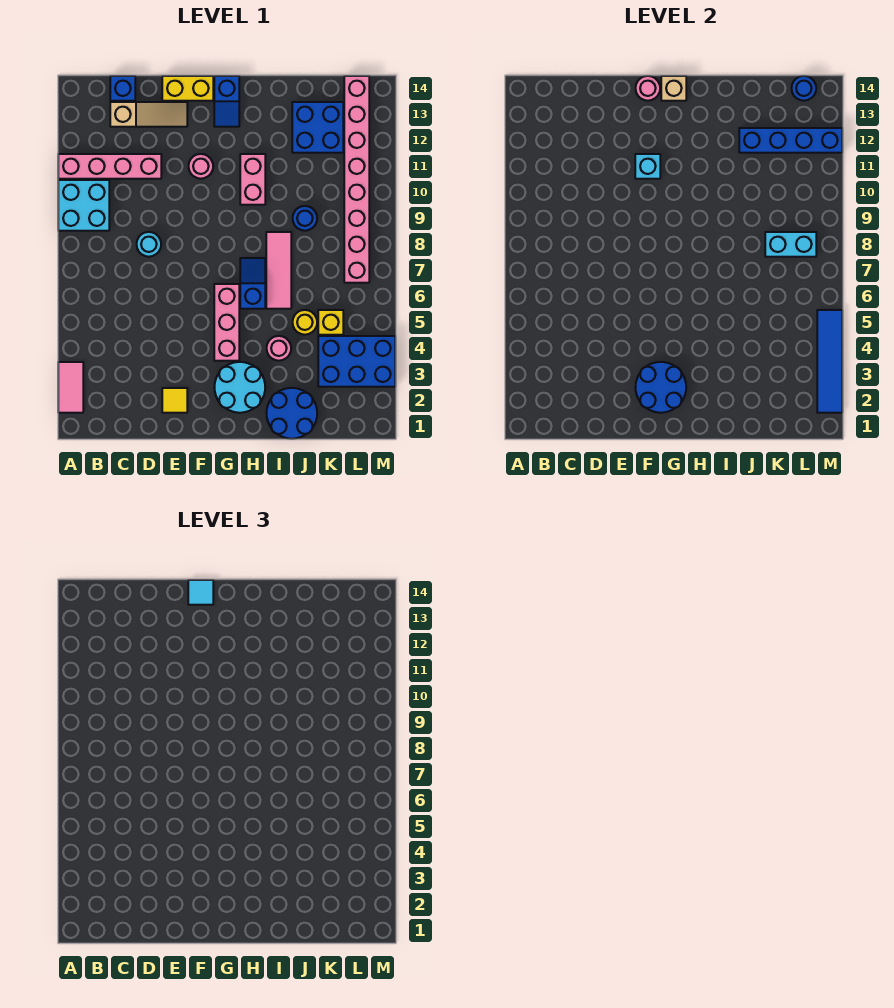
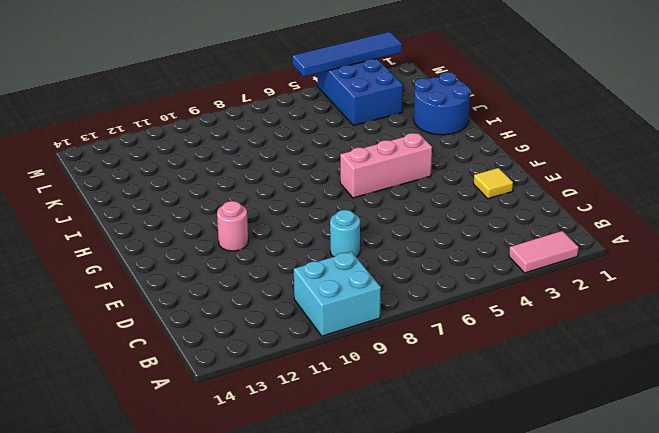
none -> pink 1x4 brick [58,154,161,179]
none -> tan 1x3 slope [110,102,187,127]
none -> blue 1x1 brick [110,76,135,101]
none -> yellow 1x2 brick [162,76,213,101]

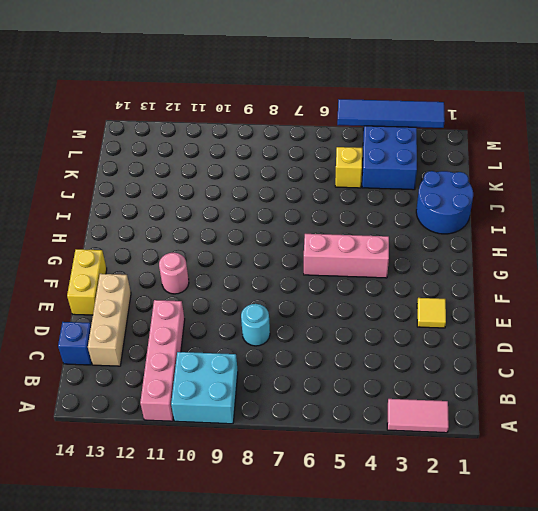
tan 1x3 brick [88,274,131,366] -> tan 1x3 slope [110,102,187,127]
none -> cyan 2x2 round brick [215,362,265,413]
none -> blue 1x2 slope [214,76,239,127]
none -> blue 1x2 slope [240,258,265,309]
none -> pink 1x2 brick [240,154,265,205]

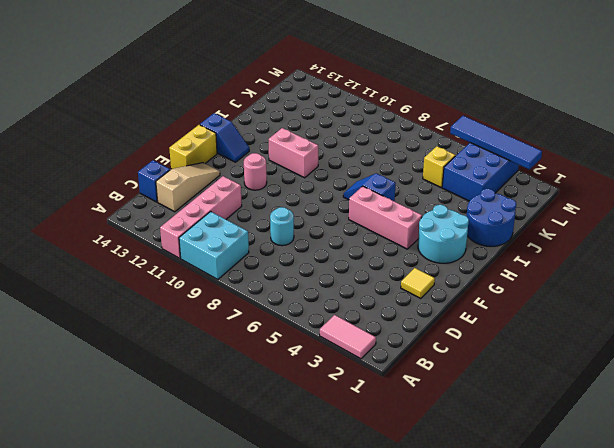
none -> pink 1x1 round brick [267,336,291,361]
none -> pink 1x3 tile [266,232,291,309]
none -> yellow 1x1 round brick [293,310,317,335]
none -> blue 1x1 round brick [293,206,317,231]

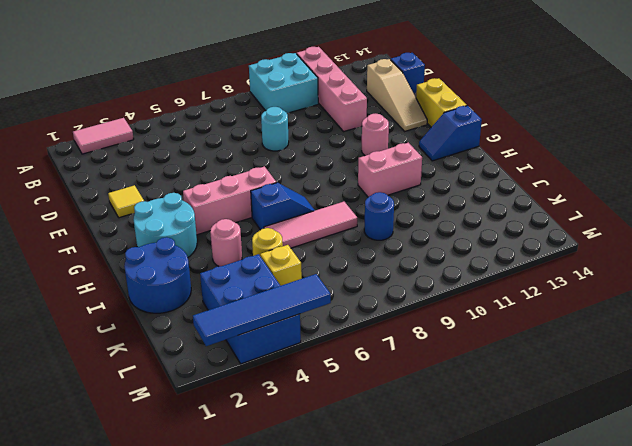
none -> blue 2x2 brick [292,102,343,153]
none -> pink 1x8 brick [344,76,369,283]
none -> blue 2x2 round brick [636,362,686,413]
none -> cyan 1x1 brick [635,154,660,179]

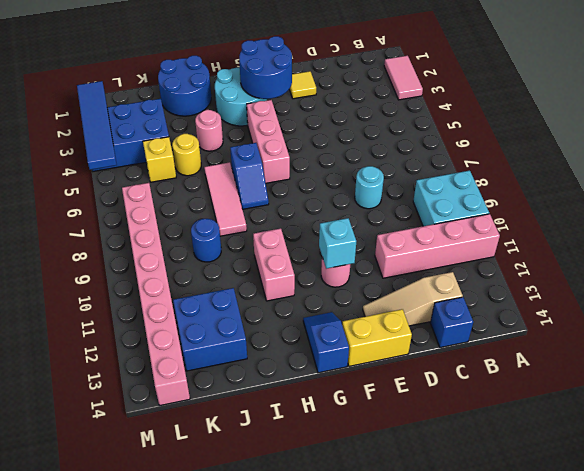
none -> pink 1x1 round brick [636,76,660,101]
none -> tan 1x1 brick [661,76,686,101]
none -> blue 1x4 brick [739,128,842,153]
none -> cyan 1x2 brick [765,232,816,257]

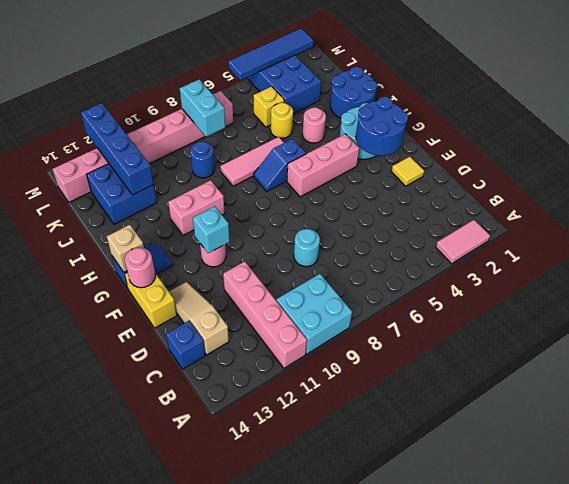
none -> blue 1x1 round brick [792,76,816,101]
none -> cyan 1x1 tile [188,580,213,605]

